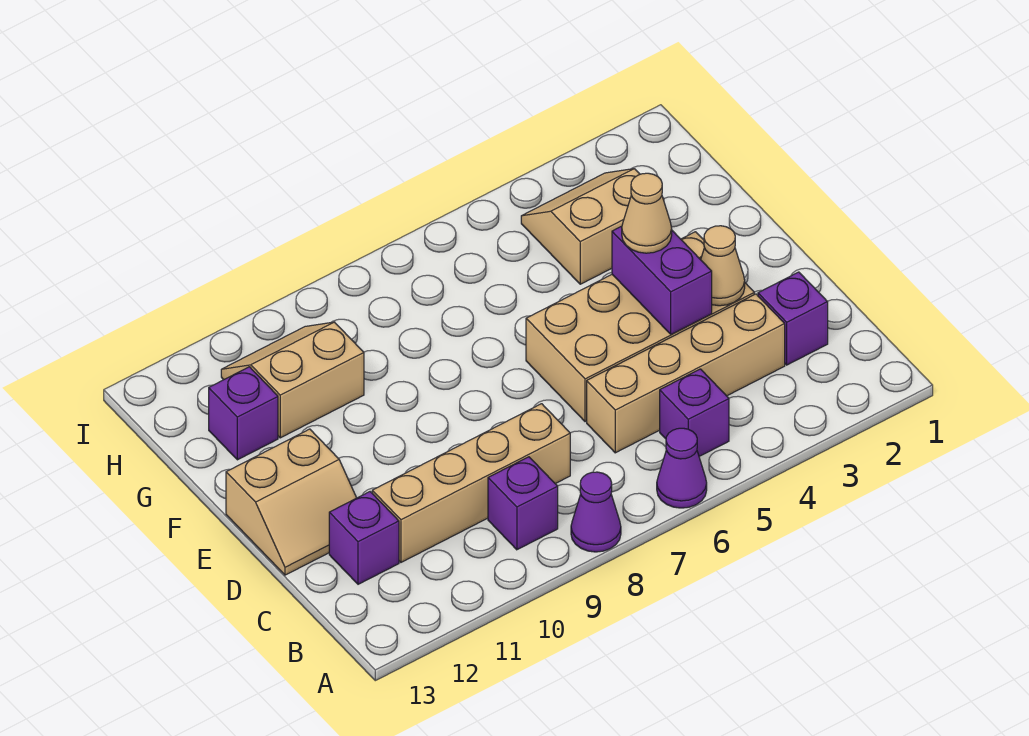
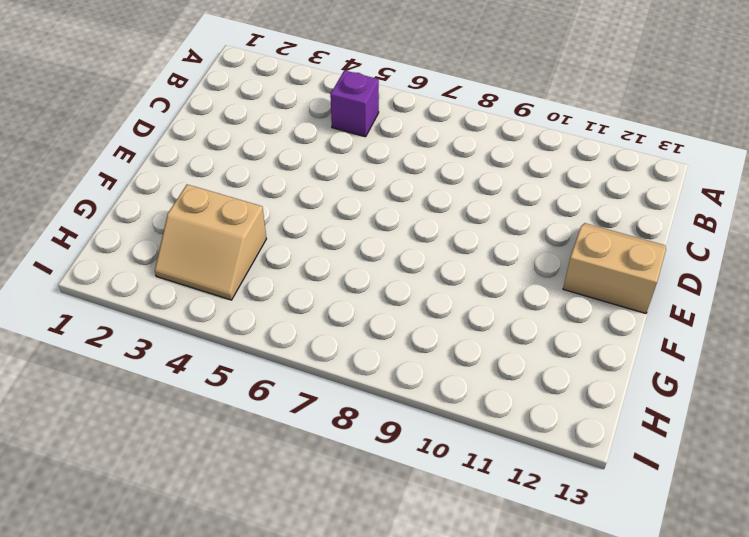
none -> purple 1x1 cone [657,428,707,508]
none -> purple 1x1 cone [571,472,621,552]
none -> purple 1x1 brick [488,457,558,550]

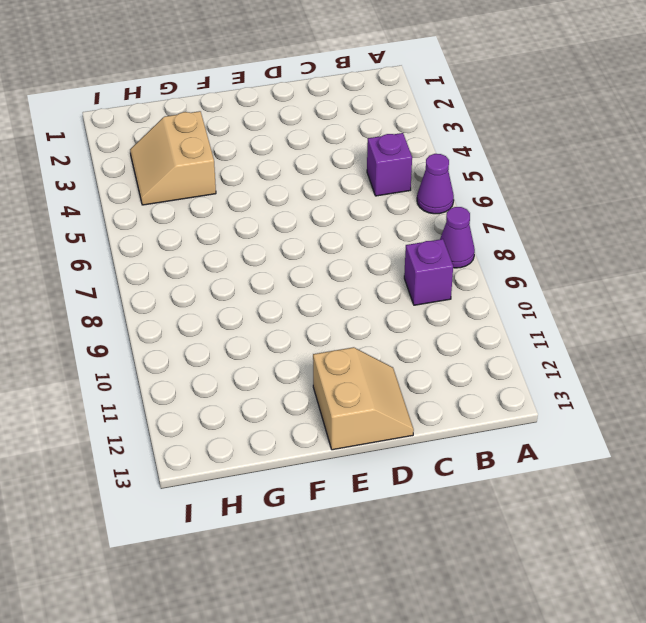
none -> purple 1x1 brick [758,272,828,365]
none -> tan 1x4 brick [587,294,785,453]
none -> tan 1x4 brick [372,404,570,562]

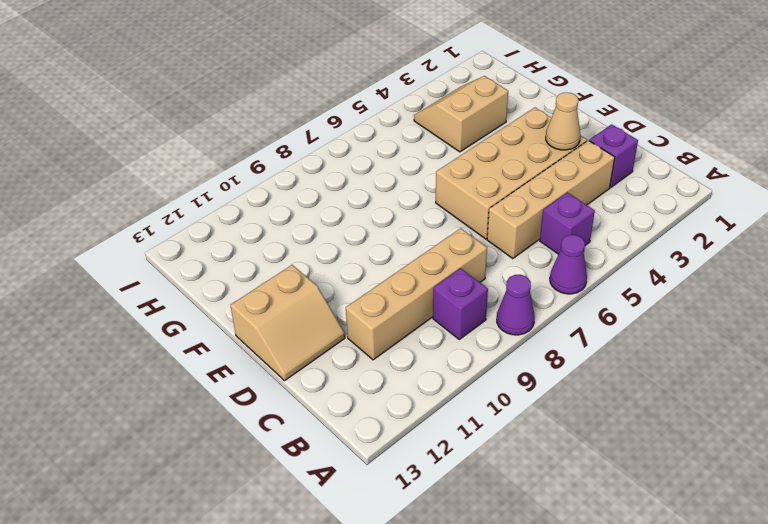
none -> purple 1x1 brick [329,492,399,584]
none -> tan 2x2 slope [221,322,364,438]
none -> purple 1x1 brick [209,367,278,460]

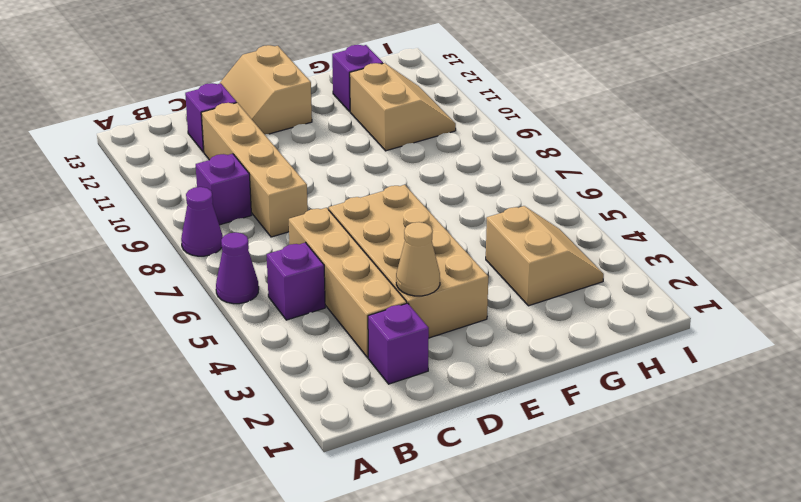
none -> purple 1x2 brick [612,226,712,334]
none -> tan 1x1 cone [622,173,672,253]

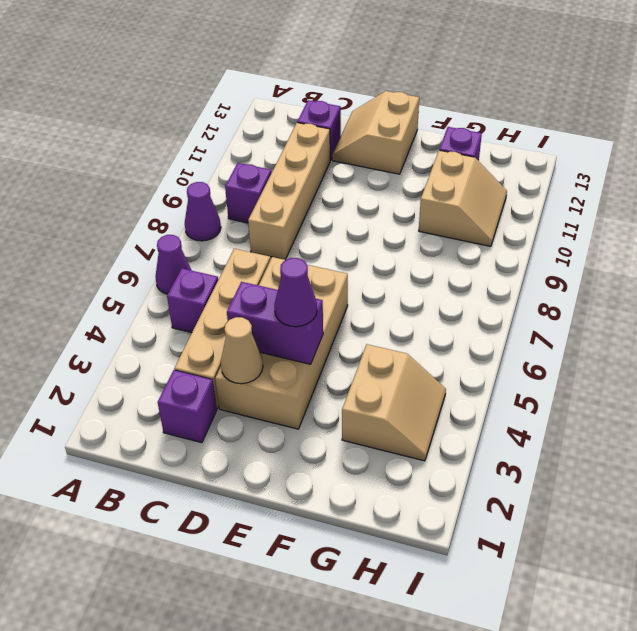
purple 1x1 cone [274,258,317,327] -> tan 1x1 cone [622,173,672,253]

